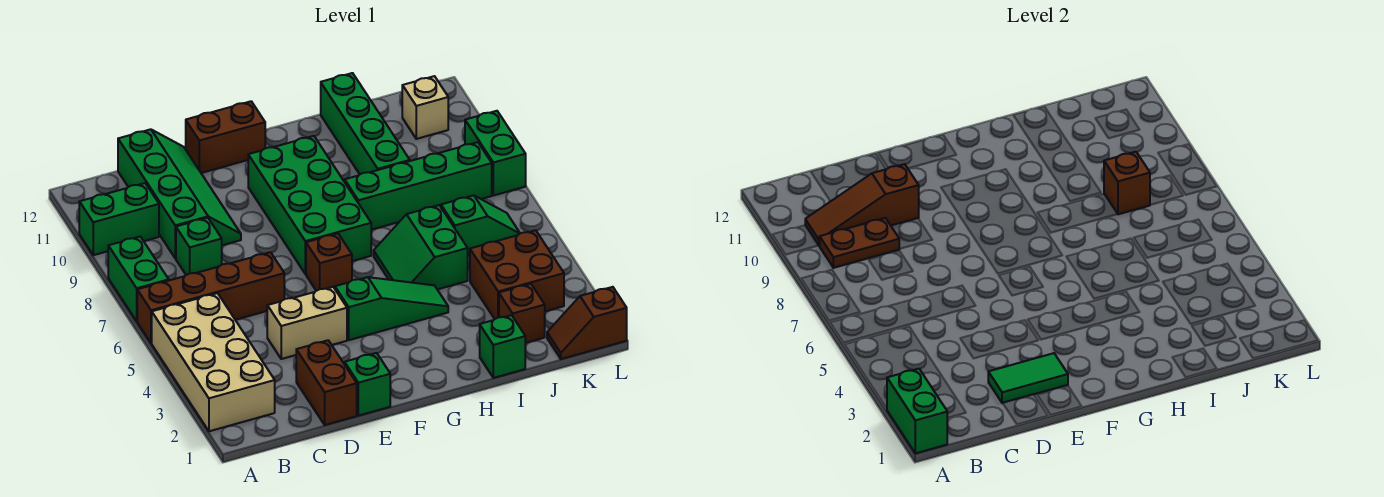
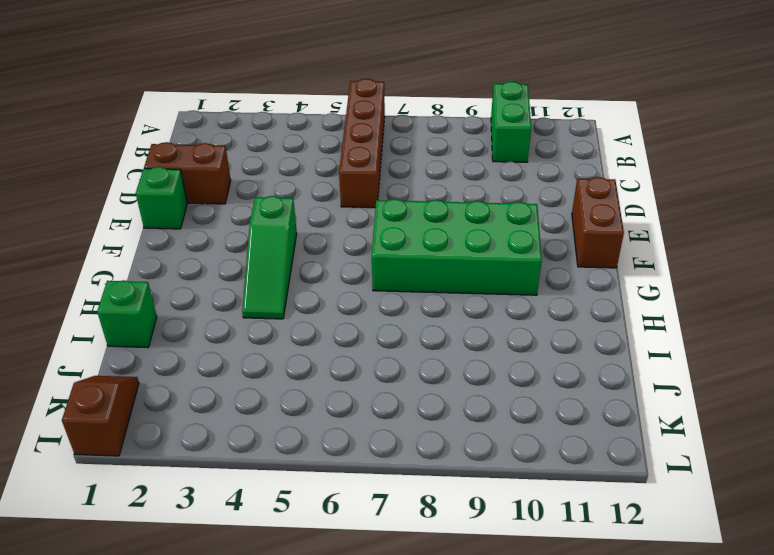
none -> tan 2x4 brick [152,293,275,431]
none -> green 1x2 brick [108,237,169,321]
none -> green 1x1 brick [176,218,222,275]

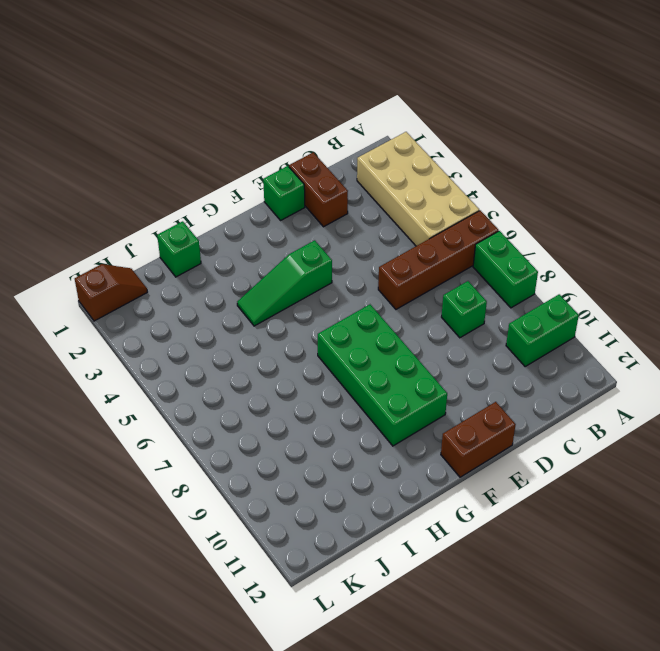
none -> green 2x4 slope [118,129,241,258]
none -> tan 1x2 brick [267,287,347,359]
none -> brown 1x1 brick [306,233,352,291]

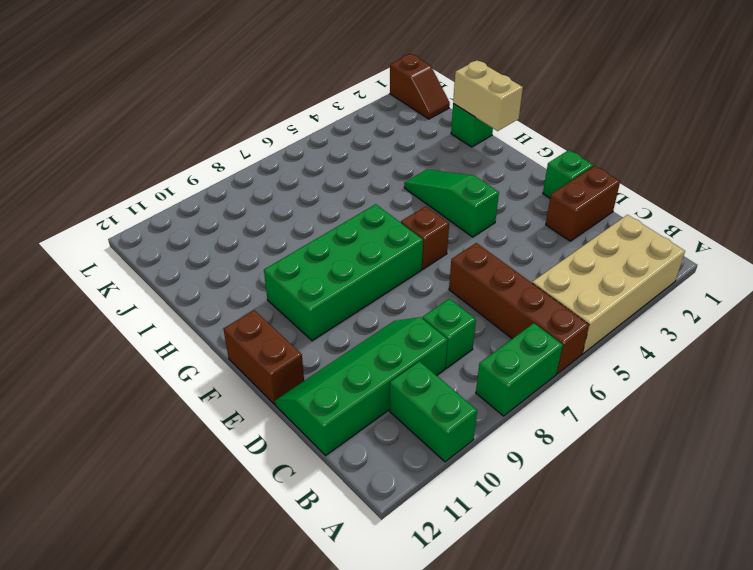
tan 1x2 brick [453,60,523,131] -> tan 1x2 brick moved to [267,287,347,359]
none -> green 2x2 slope [374,205,468,289]
none -> green 1x4 brick [345,142,492,230]
none -> green 1x4 brick [321,73,410,174]

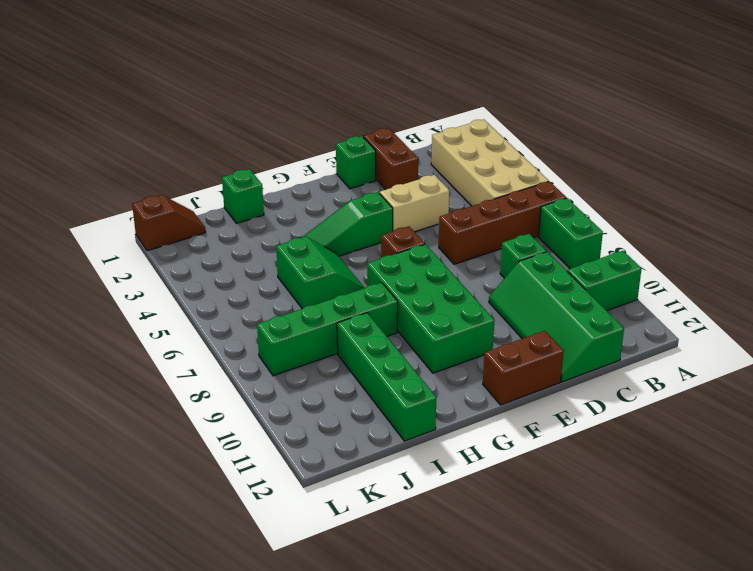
none -> brown 1x1 brick [499,284,545,343]
none -> brown 2x2 brick [470,230,564,319]
none -> green 1x2 slope [441,195,520,255]

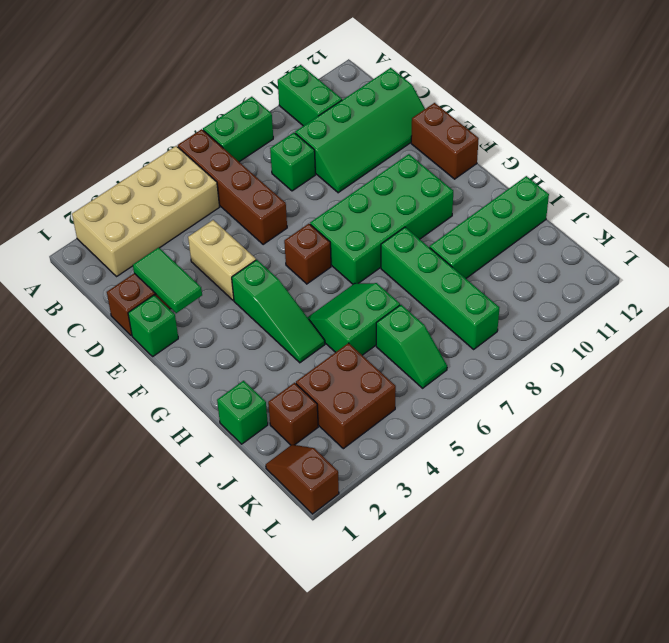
none -> tan 1x1 brick [402,76,448,139]
none -> green 1x2 brick [465,111,526,196]
none -> green 1x2 brick [887,369,947,453]

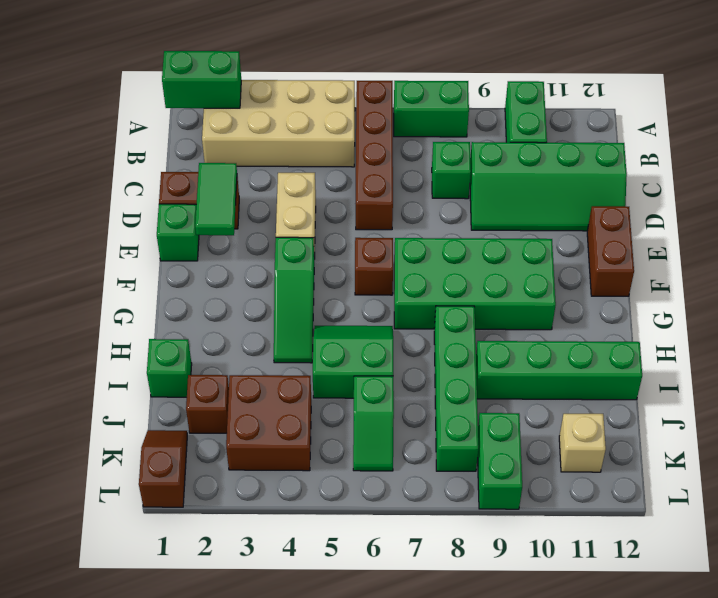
green 1x2 brick [478,413,522,509] -> green 1x2 brick turned to [465,111,526,196]
none -> brown 1x2 plate [820,218,899,268]
none -> brown 1x3 slope [805,164,919,246]
none -> brown 1x1 brick [1104,152,1150,214]

